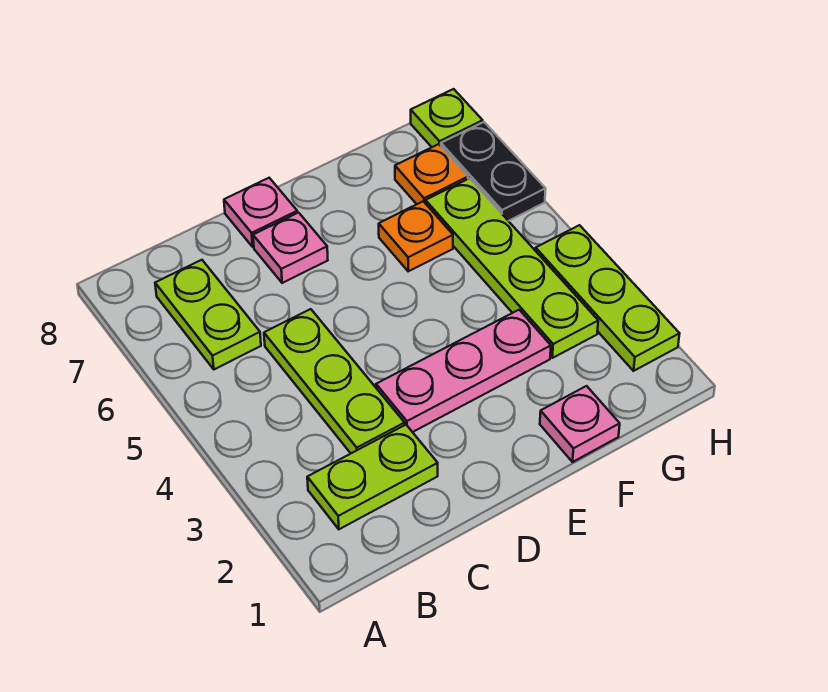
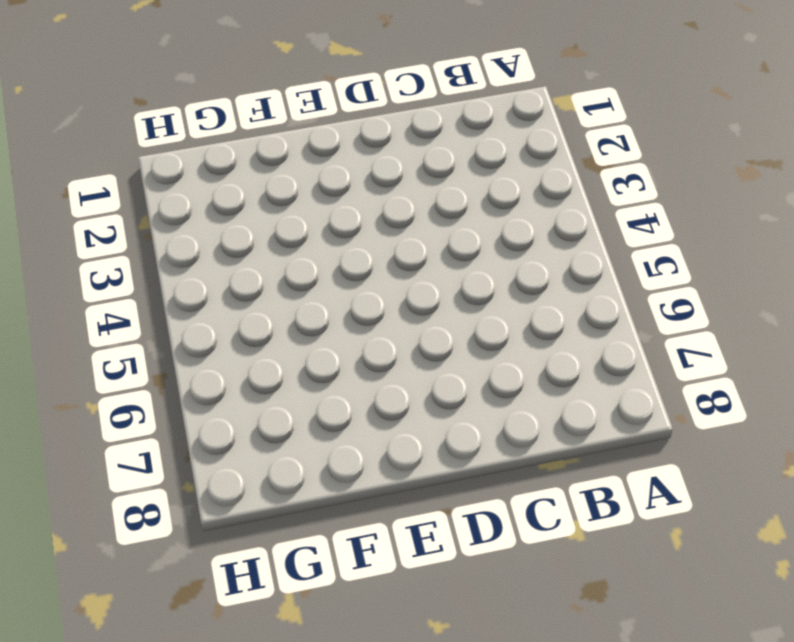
none -> lime 1x2 plate [307,425,438,529]
none -> lime 1x2 plate [155,260,261,369]
none -> lime 1x3 plate [264,309,405,453]

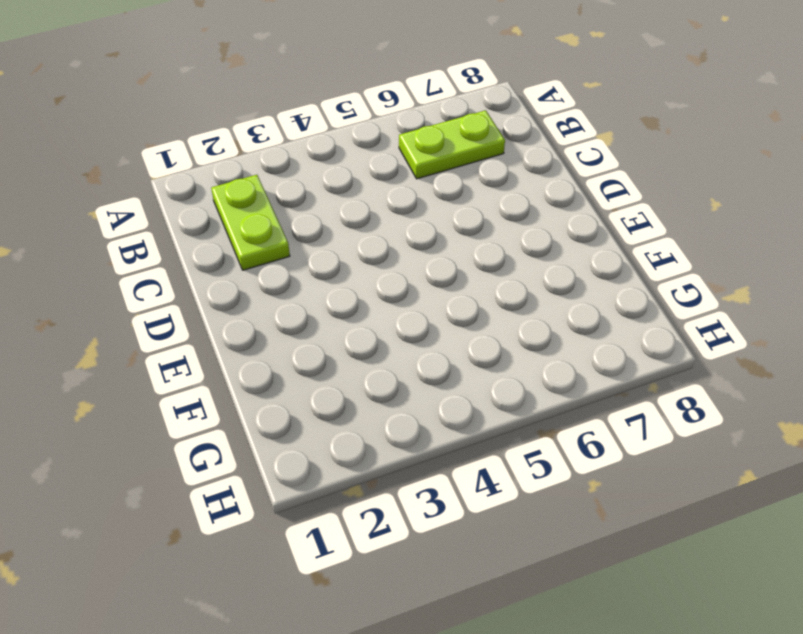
none -> lime 1x3 plate [264,309,405,453]
none -> pink 1x3 plate [376,310,551,432]
none -> pink 1x1 plate [253,213,328,283]

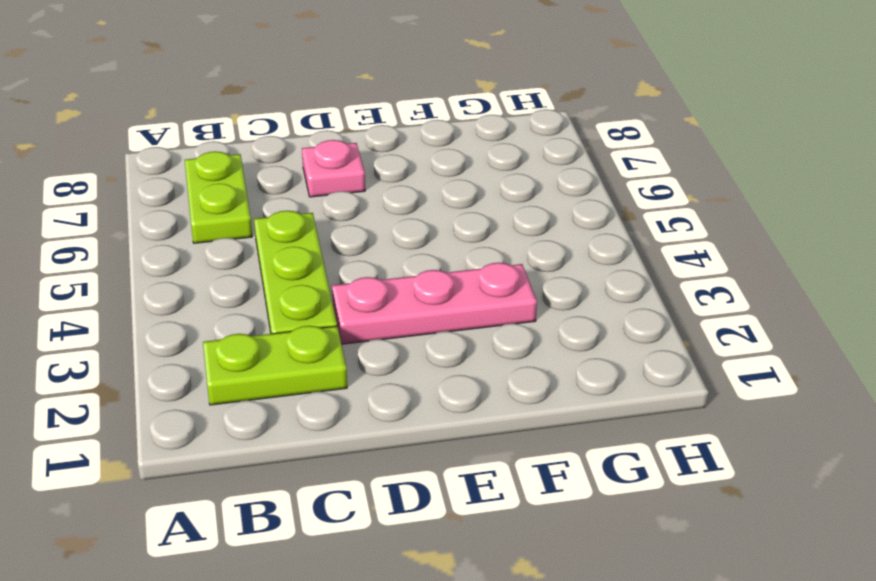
none -> pink 1x1 plate [224,178,297,247]
none -> pink 1x1 plate [540,386,620,462]
none -> orange 1x1 plate [379,201,453,271]

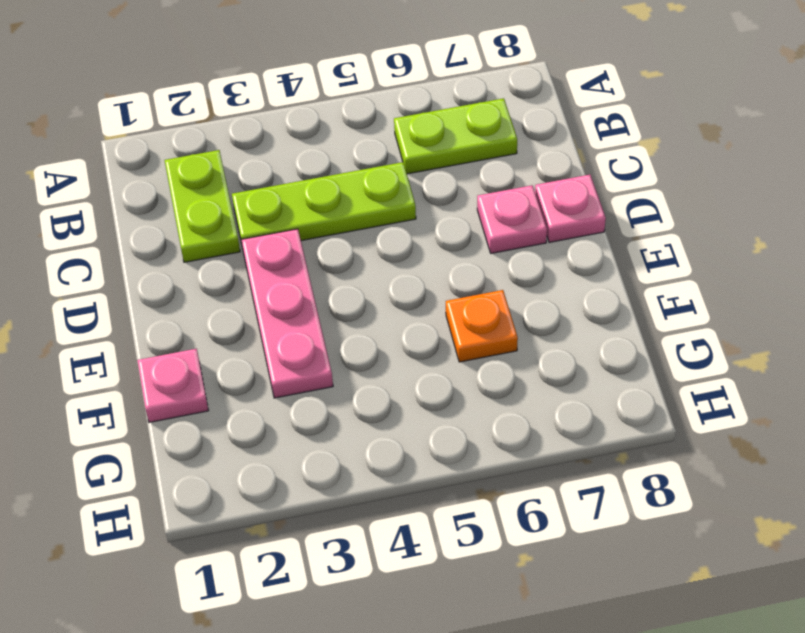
none -> lime 1x4 plate [426,178,598,358]
none -> orange 1x1 plate [395,144,468,204]
none -> lime 1x3 plate [535,225,680,371]

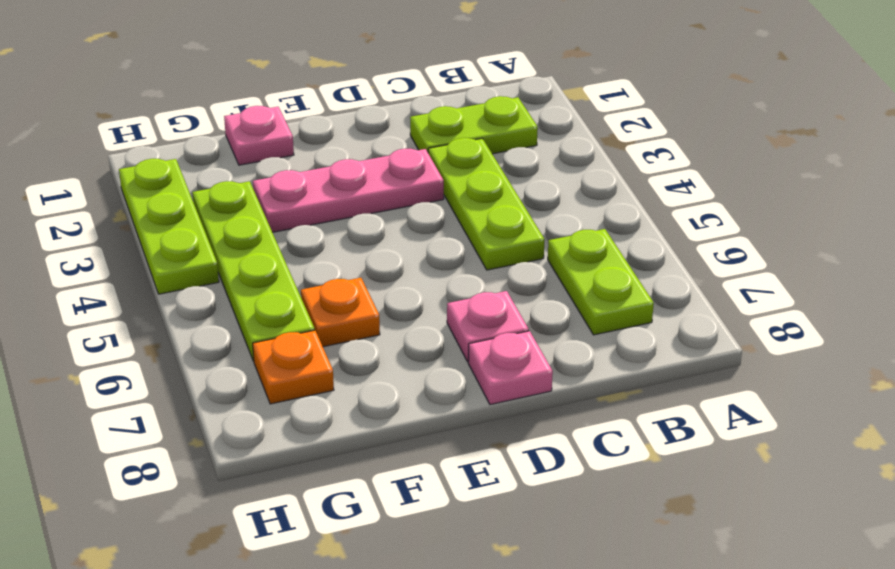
none -> black 1x2 plate [441,122,546,221]
none -> lime 1x1 plate [411,89,483,147]

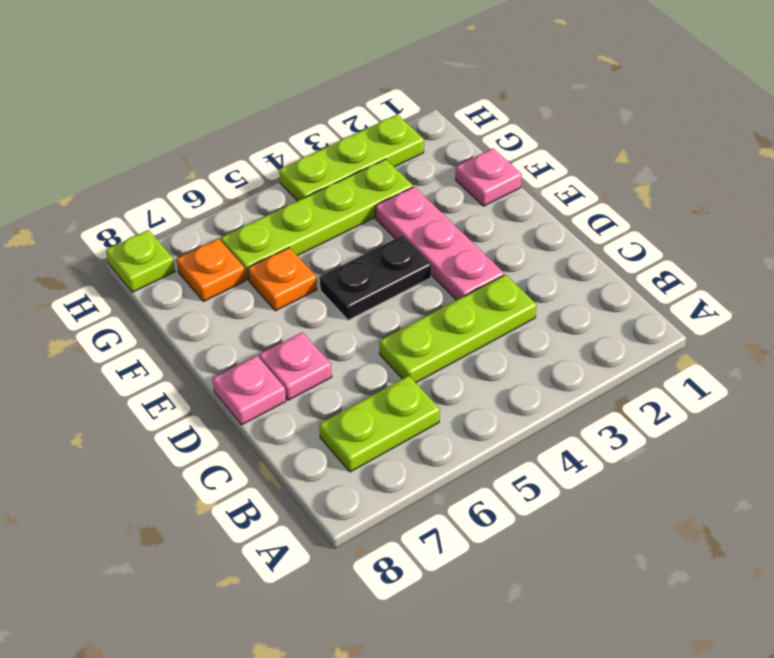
black 1x2 plate [320,235,431,320] -> black 1x2 plate moved to [441,122,546,221]
none -> lime 1x2 plate [307,425,438,529]

